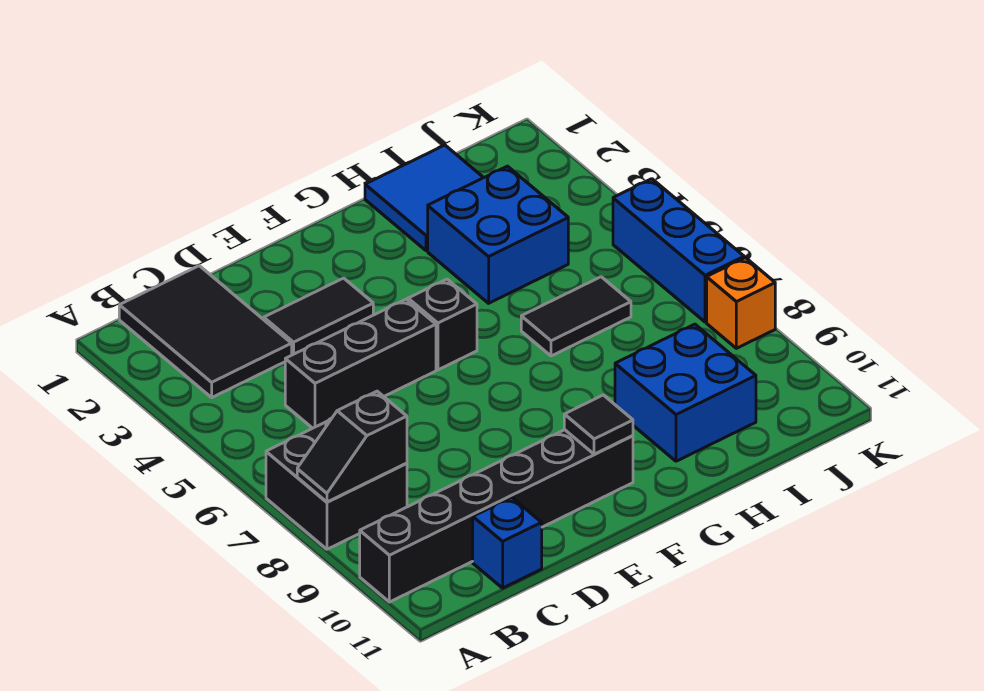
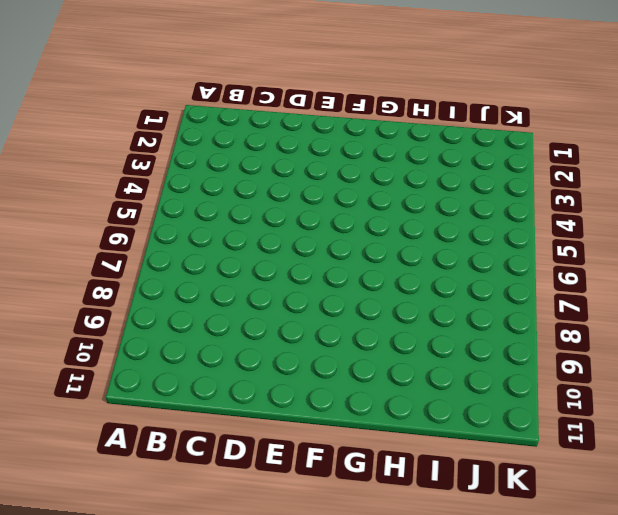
none -> black 2x2 brick [266,418,407,549]
none -> black 1x6 brick [360,430,633,602]
none -> black 2x3 tile [119,266,292,397]

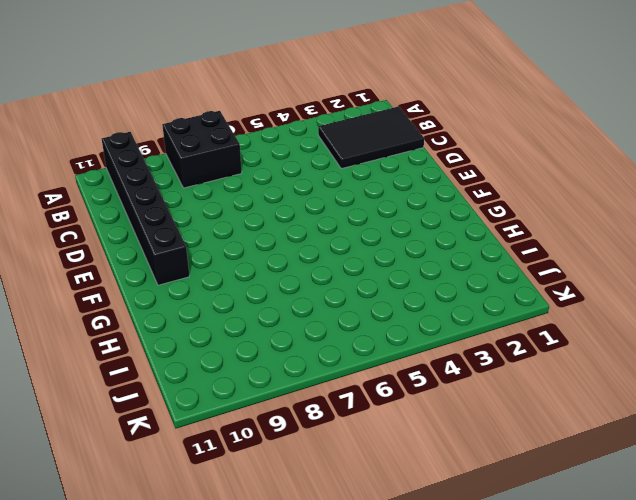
none -> black 1x3 brick [285,299,436,428]
none -> blue 1x1 brick [473,497,542,588]
none -> black 1x2 tile [264,278,373,355]

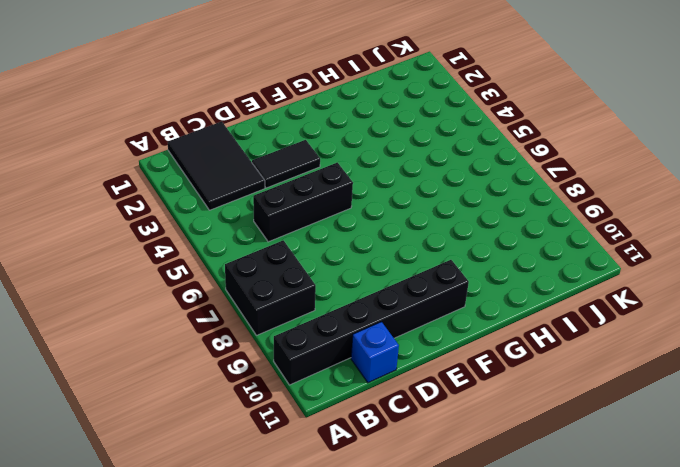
none -> black 1x1 brick [408,279,477,370]
none -> blue 2x2 tile [365,145,484,251]
none -> blue 2x2 brick [428,166,568,303]

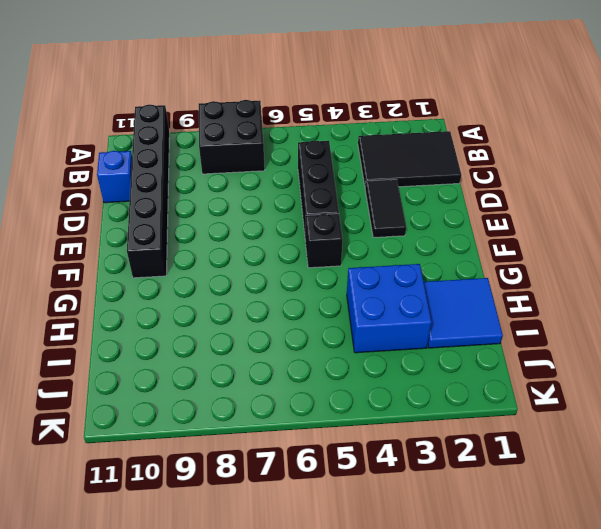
none -> black 1x2 tile [521,277,631,356]
none -> blue 2x2 brick [615,324,756,461]
none -> blue 1x3 brick [613,179,744,322]

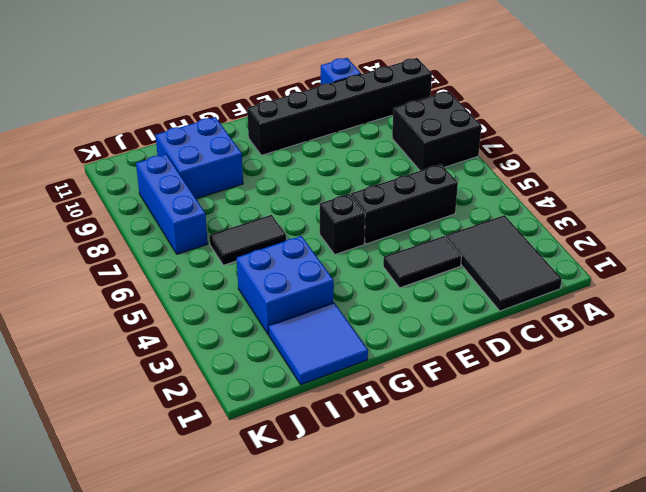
blue 1x3 brick [136,154,208,254] -> blue 1x3 brick moved to [613,179,744,322]
none -> orange 1x1 brick [707,258,775,348]
none -> black 1x2 slope [297,391,407,502]
none -> black 1x1 tile [564,395,633,454]

